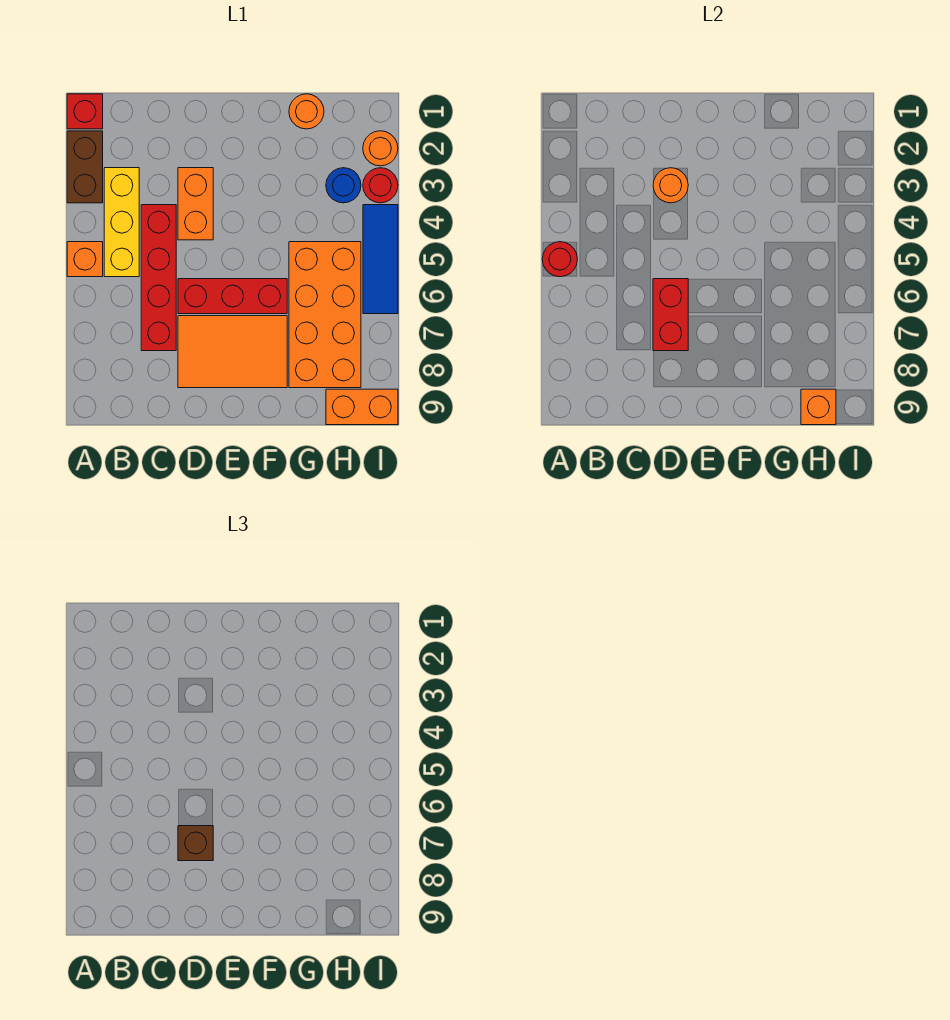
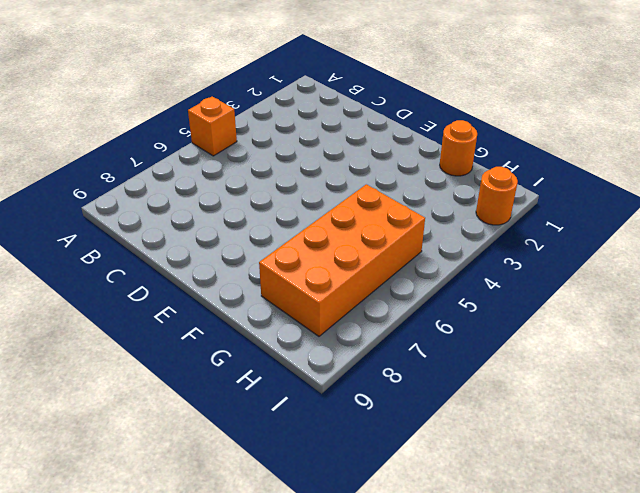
none -> red 1x1 brick [67,94,103,129]
none -> brown 1x2 brick [67,131,103,203]
none -> yellow 1x3 brick [104,168,139,277]

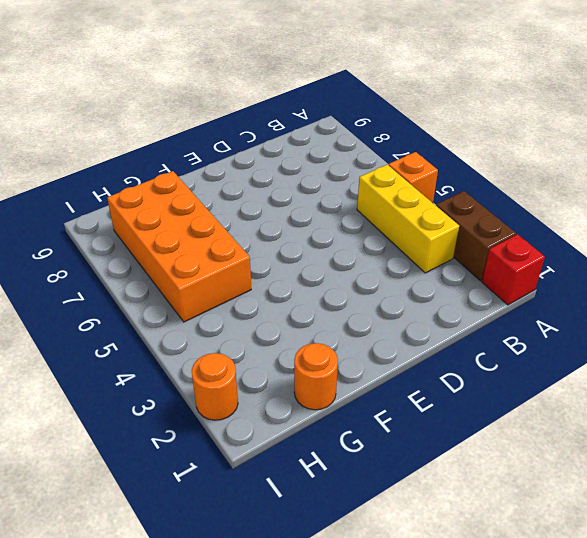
none -> red 1x4 brick [141,205,176,351]
none -> orange 1x2 brick [178,168,213,240]
none -> red 1x3 brick [178,279,287,314]

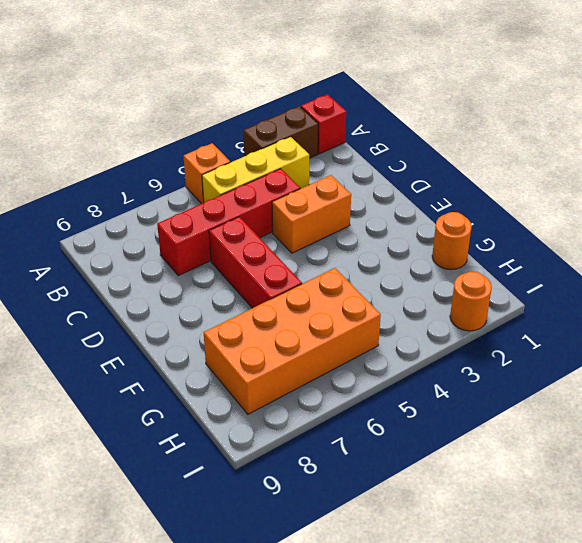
none -> orange 2x3 tile [178,316,287,388]
none -> blue 1x1 round brick [326,168,361,203]
none -> orange 1x2 brick [326,389,398,425]

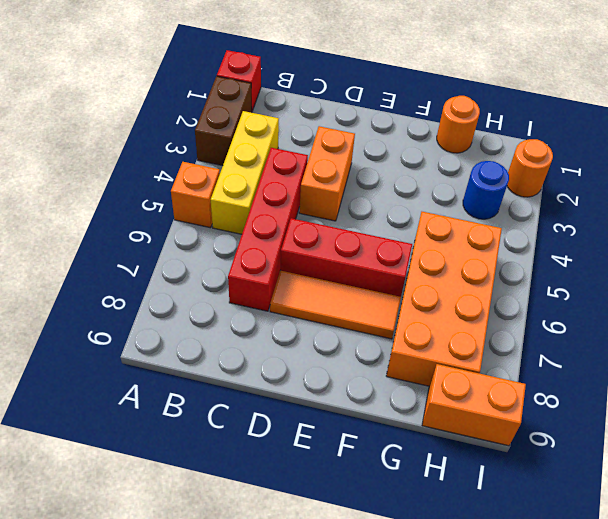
orange 1x3 tile [270,270,401,339] -> orange 2x3 tile [178,316,287,388]
none -> red 1x1 round brick [363,168,398,203]
none -> blue 1x3 tile [363,205,398,314]
none -> red 1x1 round brick [542,242,577,277]

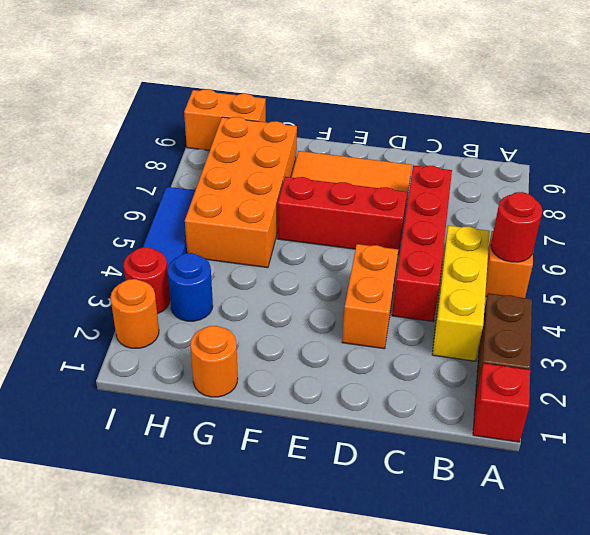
none -> orange 1x1 round brick [653,168,688,203]
none -> red 1x2 brick [653,279,688,351]
none -> orange 1x1 brick [801,389,836,425]

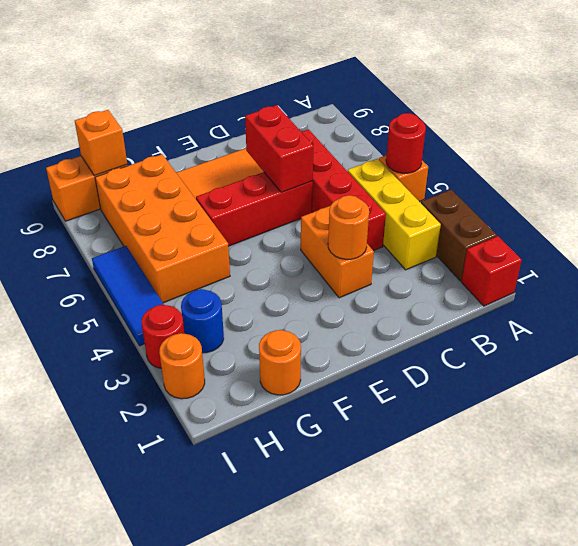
none -> brown 1x1 brick [178,826,213,861]

